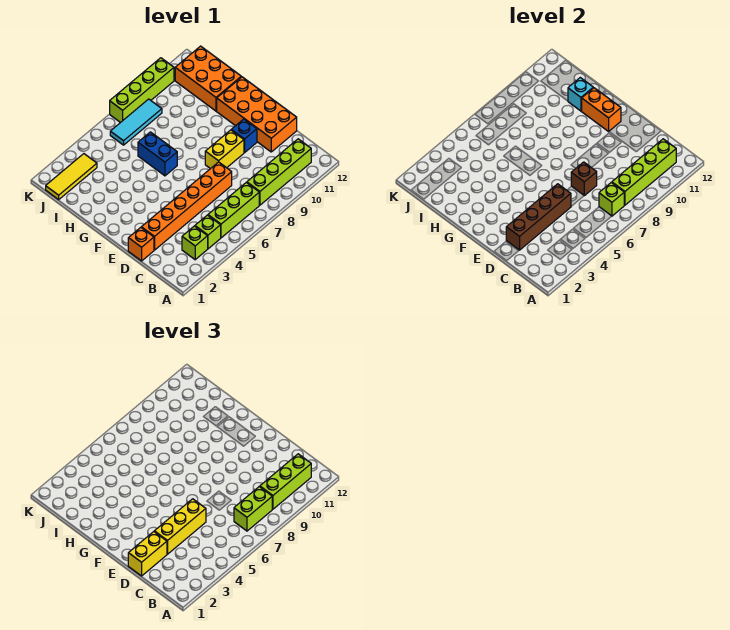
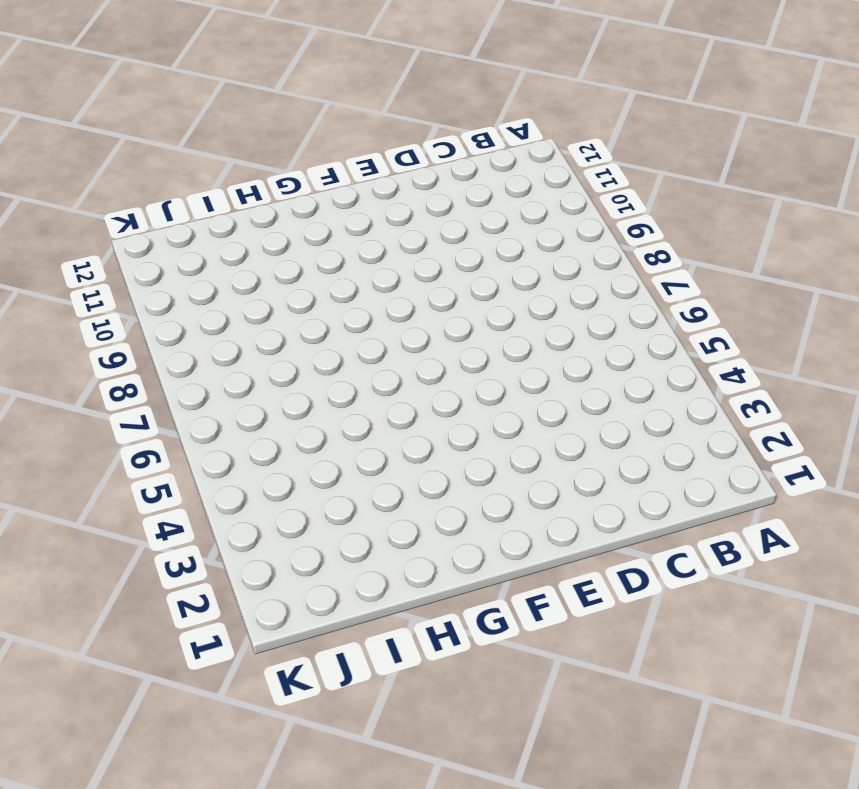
none -> lime 1x1 brick [182,226,208,260]
none -> lime 1x1 brick [195,215,221,249]
none -> lime 1x3 brick [208,183,259,238]

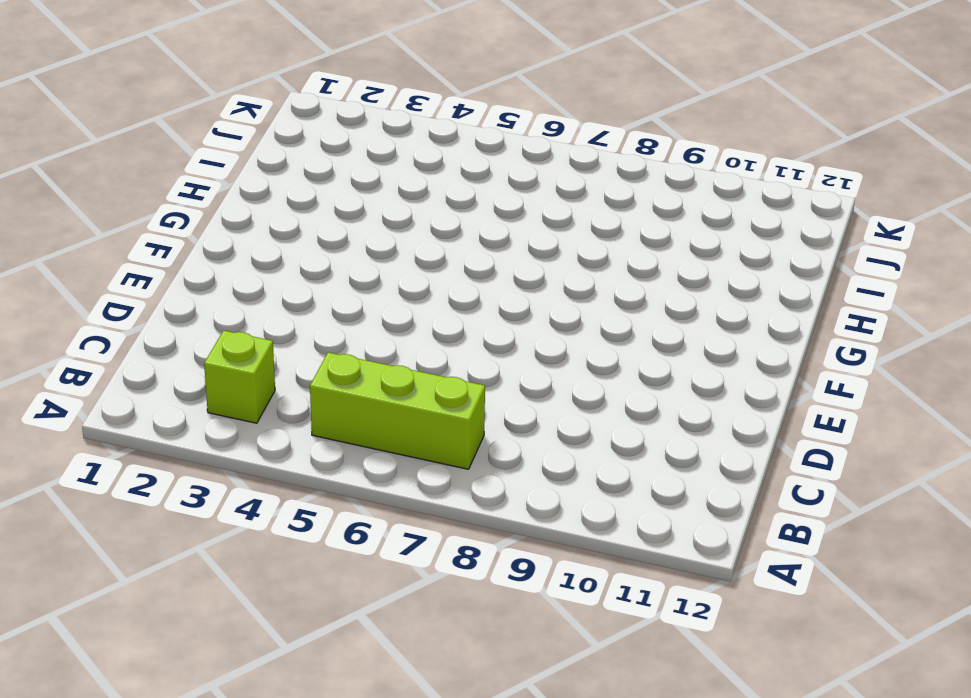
none -> lime 1x1 brick [195,215,221,249]
none -> lime 1x4 brick [247,139,311,205]
none -> orange 1x1 brick [128,228,154,261]

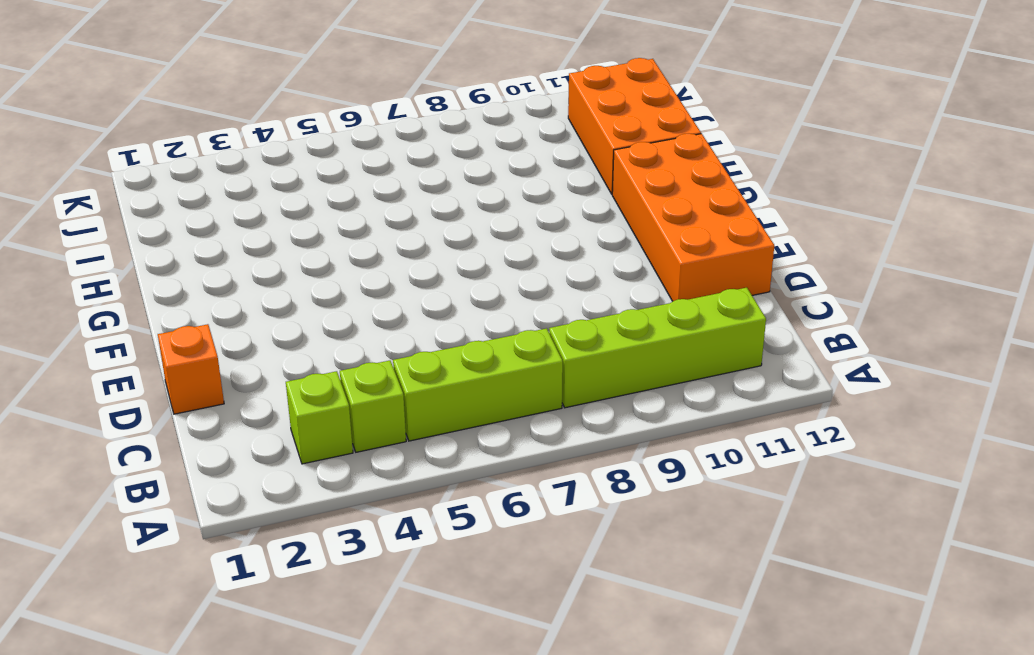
none -> orange 1x6 brick [141,162,232,250]
none -> yellow 1x2 brick [205,130,244,169]
none -> blue 1x1 brick [232,119,257,153]

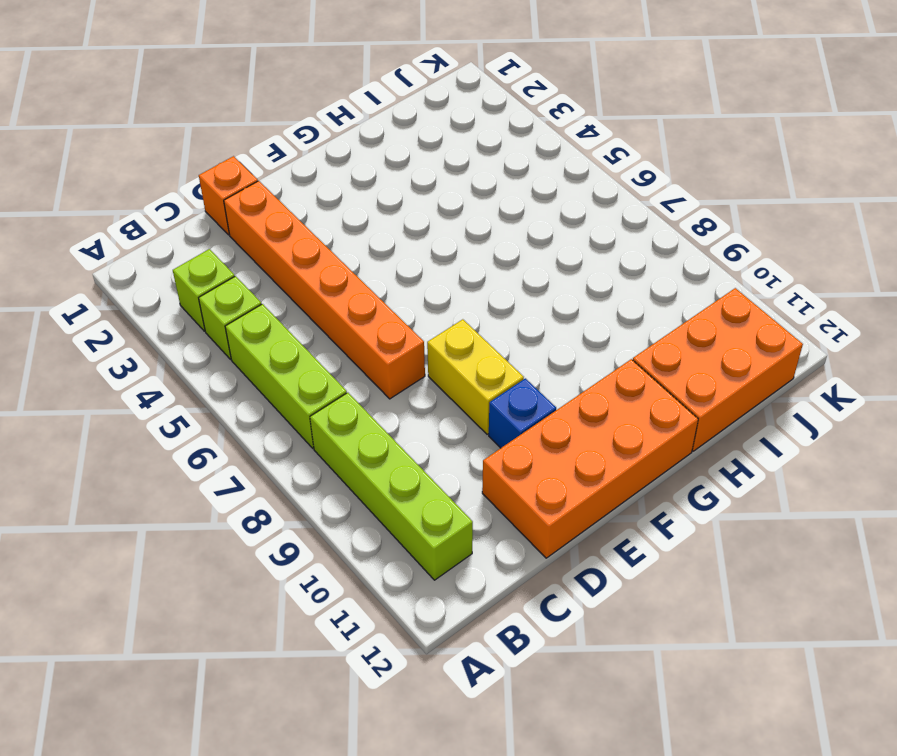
none -> blue 1x2 brick [138,132,177,176]
none -> yellow 1x3 tile [46,154,97,199]
none -> cyan 1x3 tile [110,99,162,145]

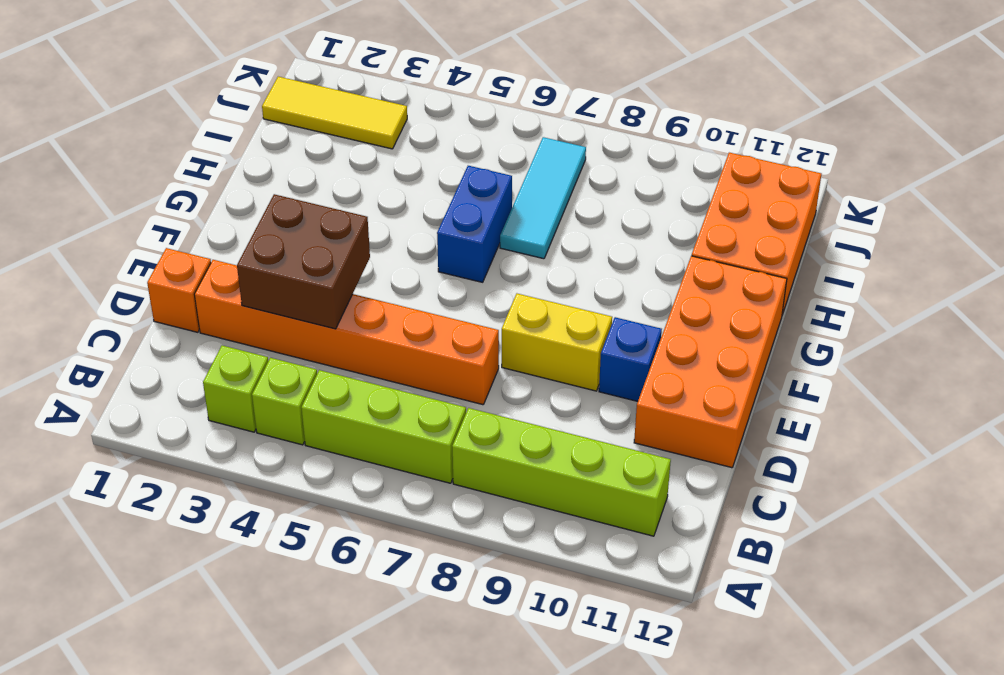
brown 2x2 brick [237,194,370,329] -> brown 1x4 brick [506,184,571,250]
cyan 1x3 tile [500,137,586,259] -> cyan 1x3 tile turned to [110,99,162,145]
none -> lime 1x4 brick [110,58,174,123]
none -> lime 1x1 brick [599,183,624,216]
none -> lime 1x4 brick [612,139,676,205]

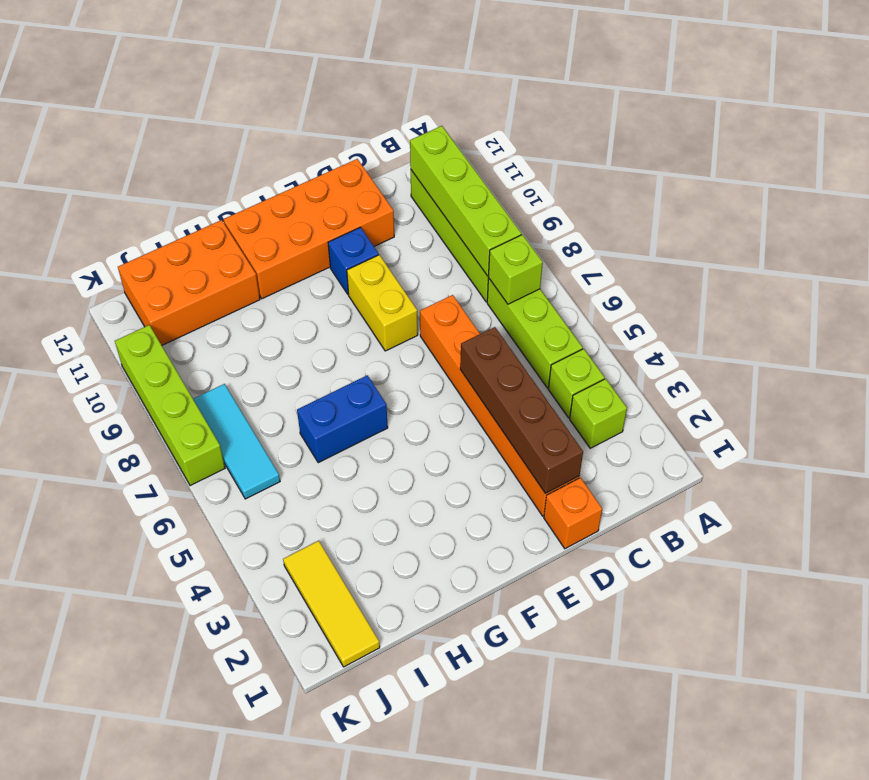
none -> brown 1x1 brick [571,162,597,196]
none -> orange 1x2 brick [582,88,621,131]
none -> cyan 1x1 brick [568,78,593,111]

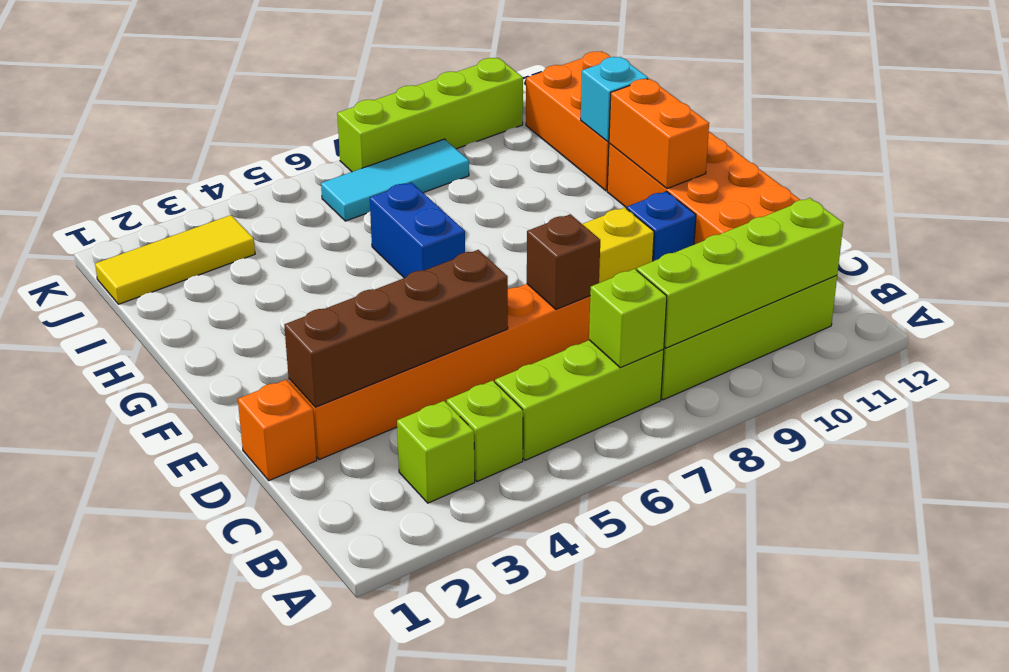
none -> lime 1x2 brick [234,487,272,531]
none -> lime 1x3 brick [260,454,311,509]
none -> yellow 1x2 brick [128,532,167,576]

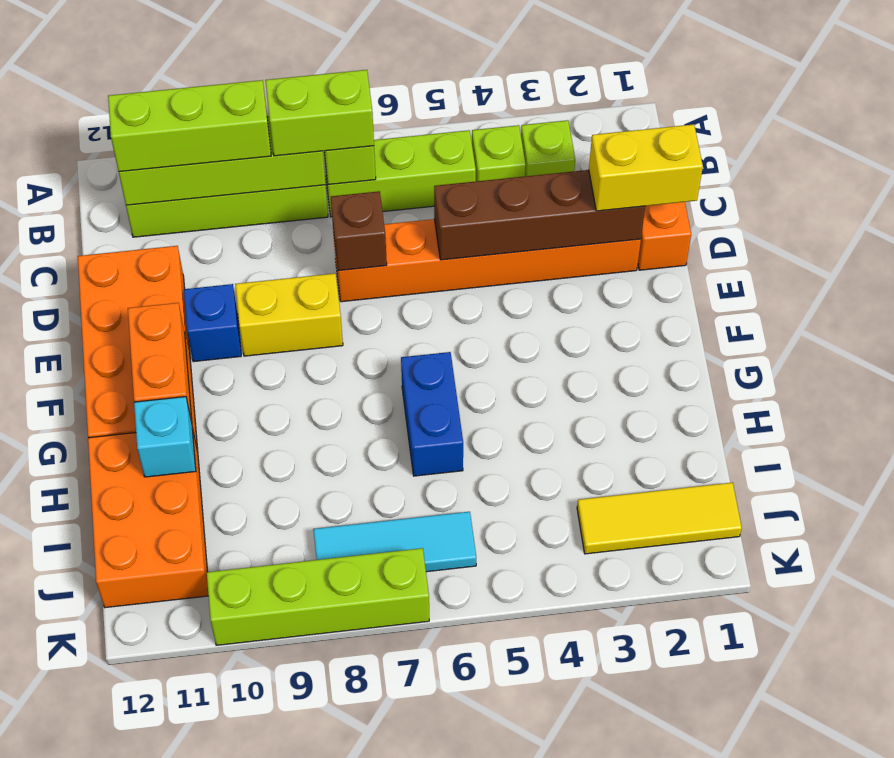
none -> yellow 1x3 brick [154,499,206,554]

